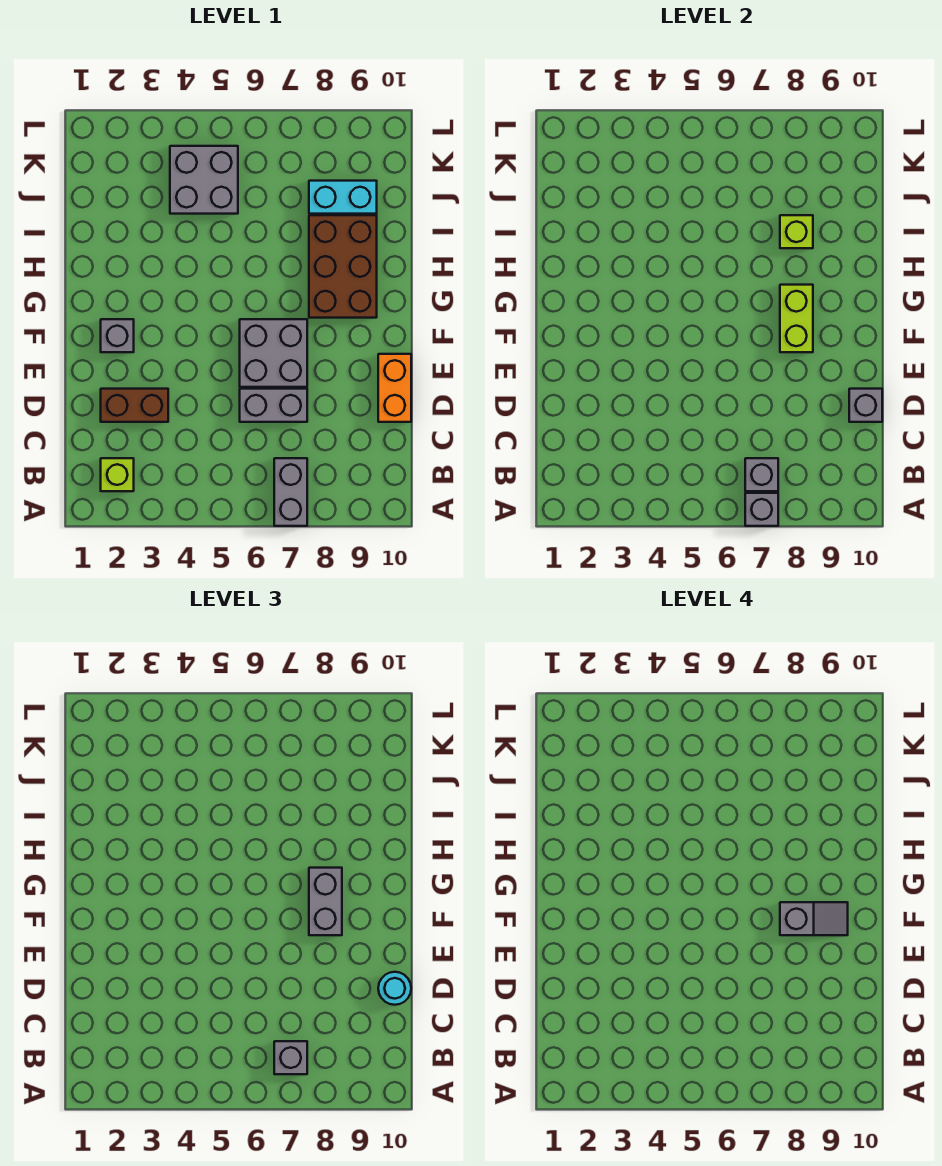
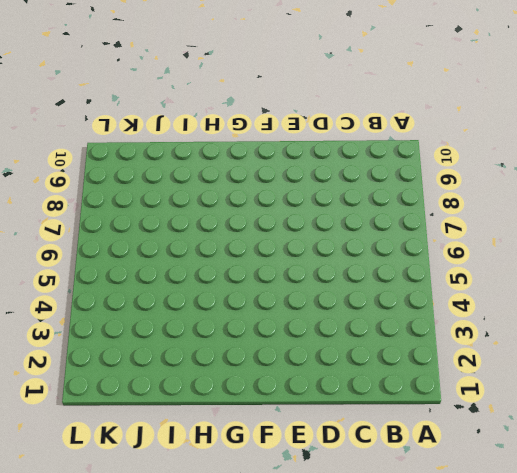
none -> grey 1x2 brick [274,458,307,526]
none -> lime 1x1 brick [101,458,134,491]
none -> brown 1x2 brick [101,389,168,422]

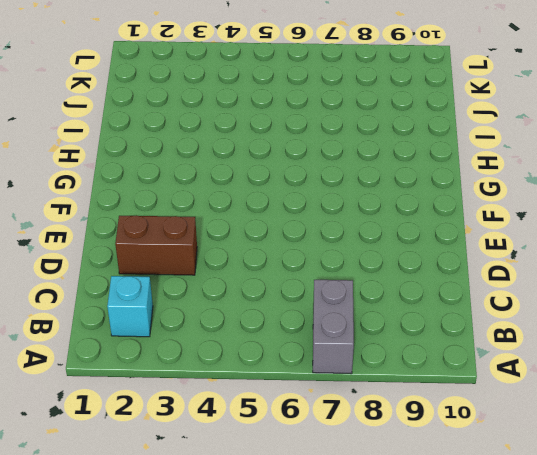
cyan 1x1 brick [107,276,153,337] -> lime 1x1 brick [101,458,134,491]
none -> grey 1x2 brick [240,389,307,422]
none -> orange 1x2 brick [378,354,411,422]
none -> grey 2x2 brick [240,319,307,387]

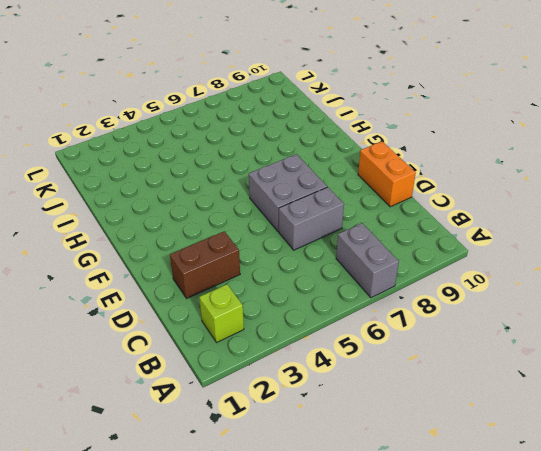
none -> grey 1x1 brick [101,319,134,352]
none -> brown 2x3 brick [309,215,377,318]
none -> grey 2x2 brick [170,146,238,214]

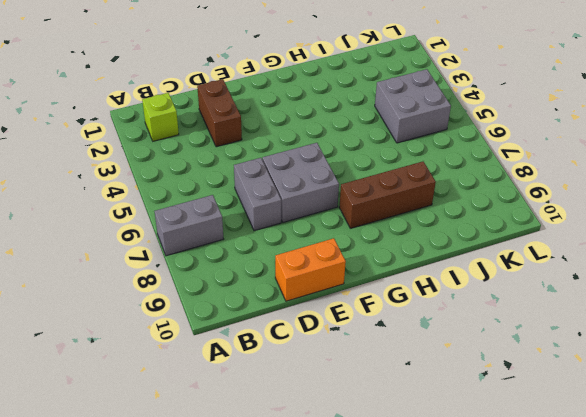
brown 1x3 brick [339,162,436,228] -> brown 2x3 brick [309,215,377,318]
none -> grey 1x1 brick [101,319,134,352]
none -> cyan 1x2 brick [309,181,377,214]
none -> grey 1x1 brick [745,493,778,526]

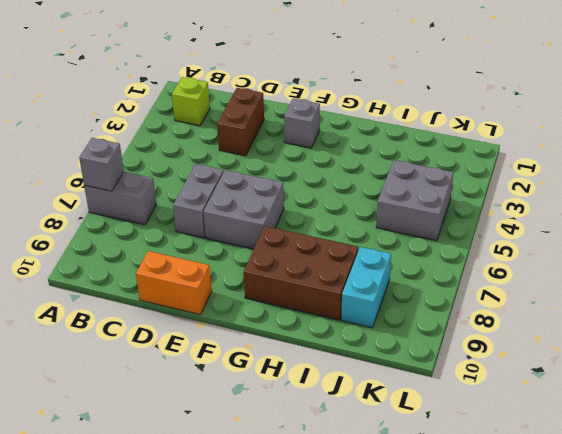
none -> grey 1x1 brick [745,458,778,491]
none -> grey 1x1 brick [849,389,882,422]
none -> lime 1x2 brick [780,285,813,352]

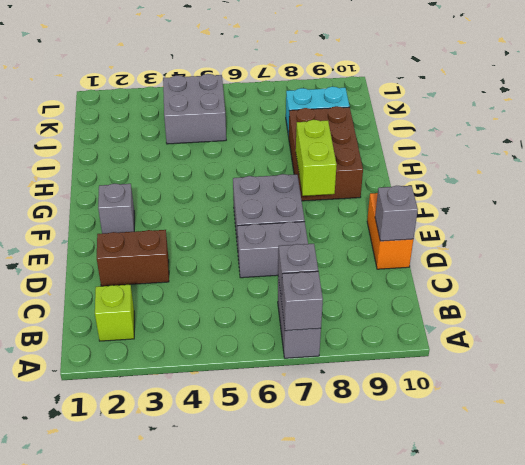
none -> lime 1x1 brick [780,215,813,248]
none -> grey 1x1 brick [274,1041,307,1074]
none -> cyan 1x1 round brick [378,972,411,1005]

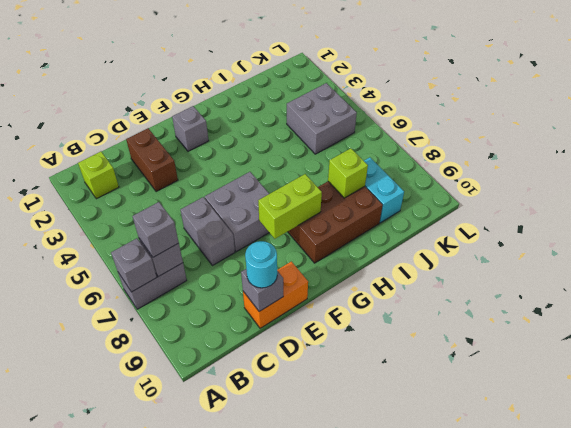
none -> grey 1x2 brick [309,868,342,935]
none -> grey 1x2 slope [780,902,848,935]

